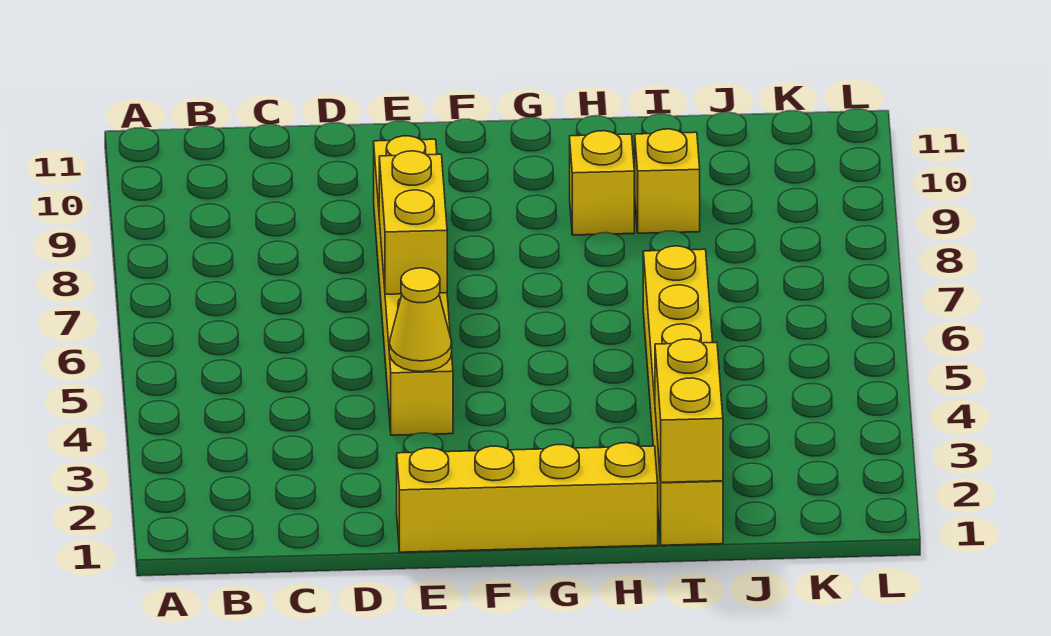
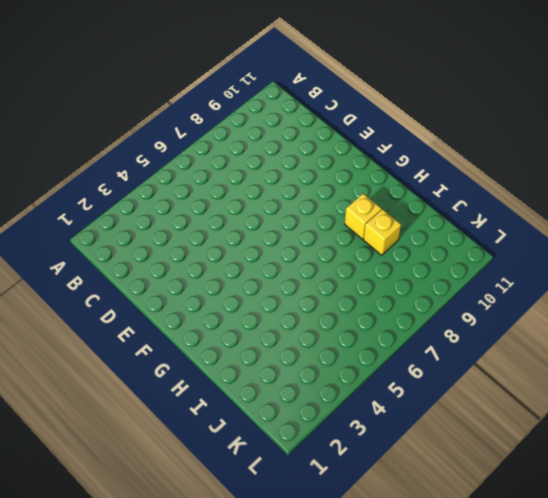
none -> yellow 1x4 brick [397,443,658,552]
none -> yellow 1x6 brick [374,136,453,435]

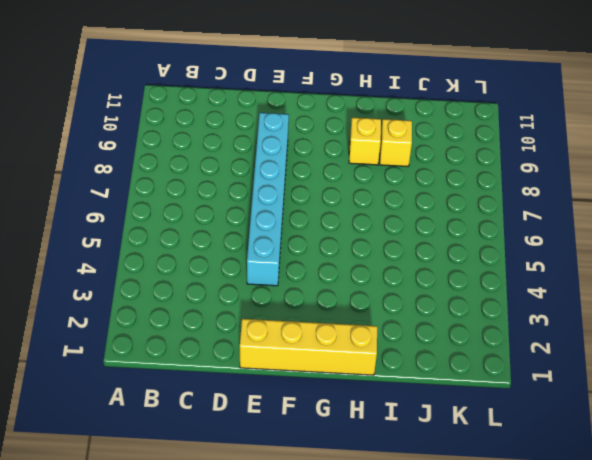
cyan 1x6 brick [247,113,289,286] -> yellow 1x6 brick [374,136,453,435]
none -> yellow 1x6 brick [643,246,723,545]
none -> yellow 1x1 cone [389,268,452,372]

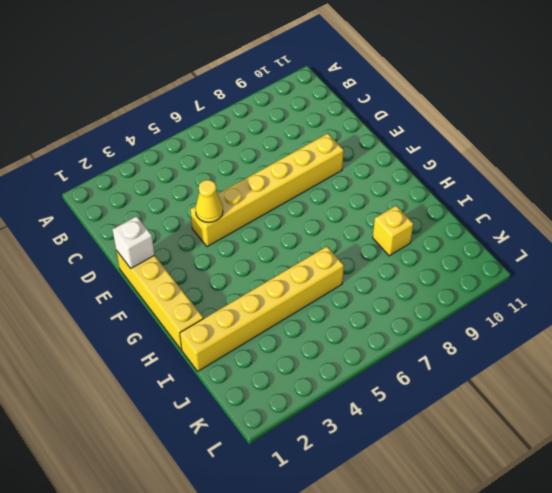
white 1x1 brick [112,216,155,268] -> none
none -> yellow 1x1 brick [570,131,634,235]
none -> yellow 1x2 brick [379,151,447,294]

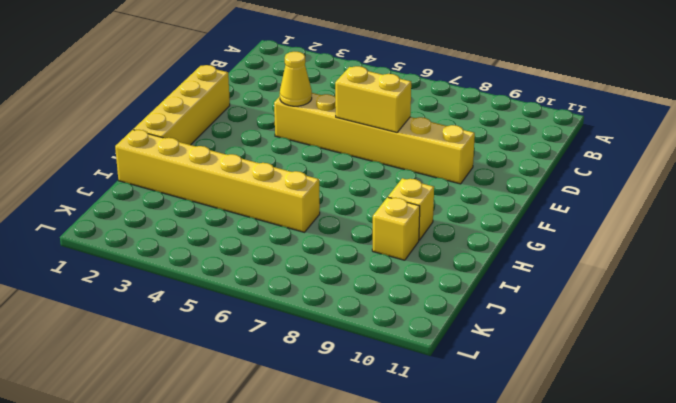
none -> yellow 1x2 brick [655,339,723,482]

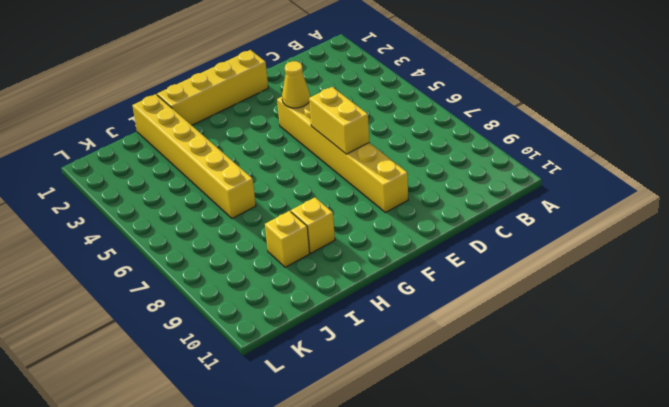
none -> yellow 1x2 brick [655,339,723,482]

